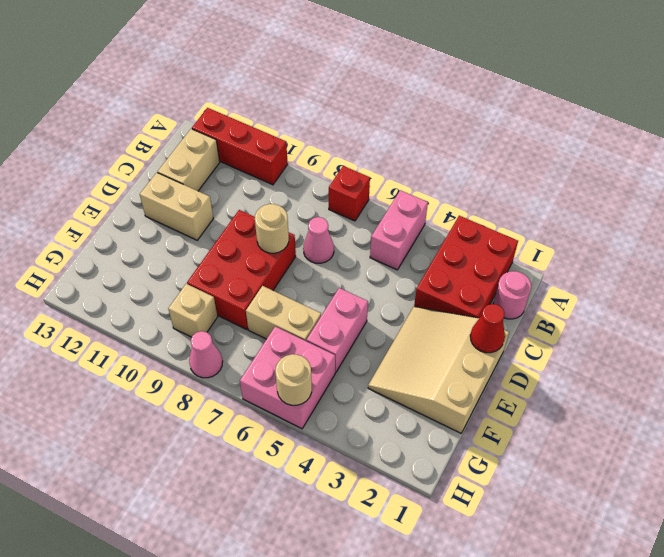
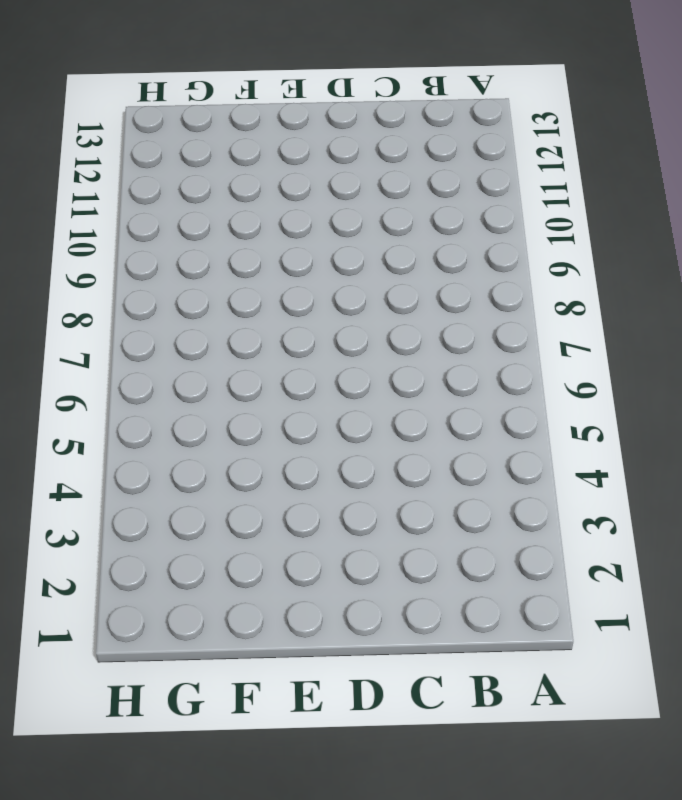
none -> red 2x3 brick [414,216,518,318]
none -> pink 1x2 brick [370,190,428,270]
none -> red 1x1 brick [329,166,370,221]

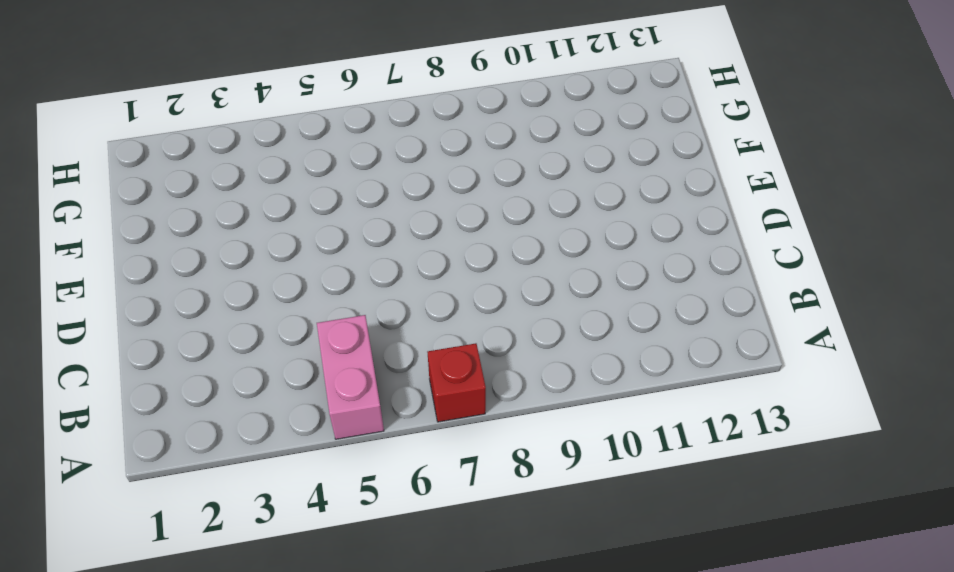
none -> red 2x3 brick [414,216,518,318]
none -> red 1x3 brick [192,108,288,185]
none -> pink 1x1 round brick [493,271,531,319]

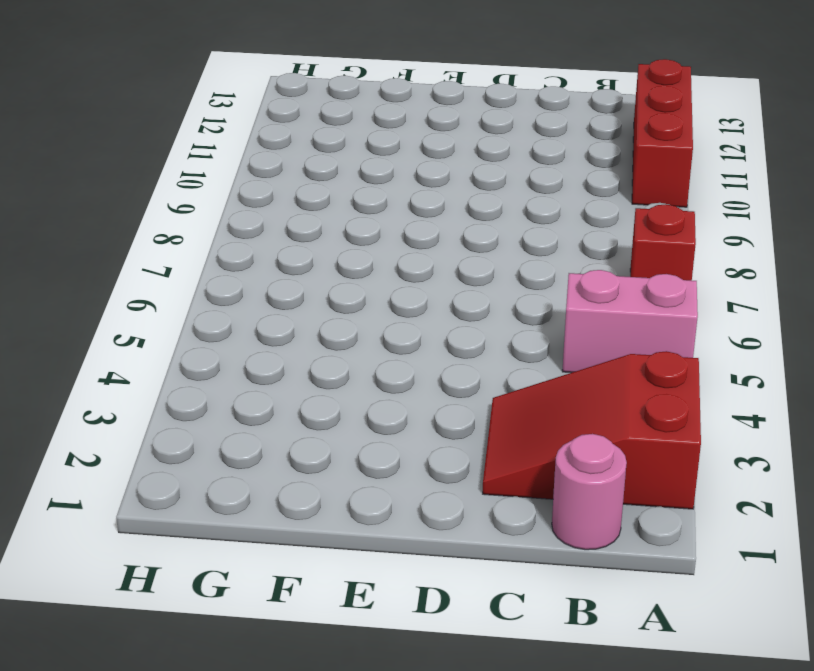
red 2x3 slope [483,351,701,509] -> red 2x3 brick [414,216,518,318]
none -> tan 1x2 brick [158,129,220,191]
none -> pink 1x1 cone [303,217,334,263]
none -> tan 3x3 slope [368,307,509,433]

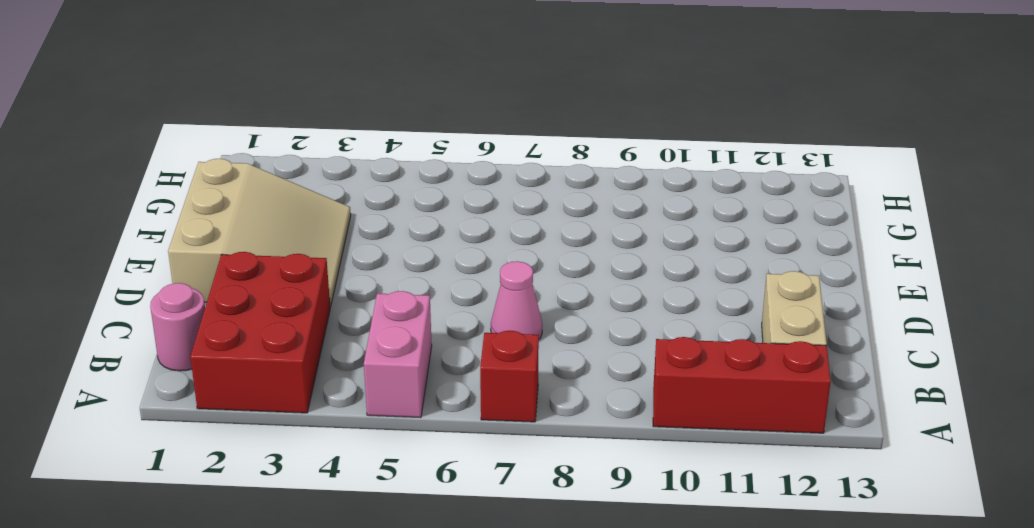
none -> red 2x3 brick [187,210,296,329]
none -> tan 1x2 brick [140,173,213,240]
none -> pink 1x2 brick [306,288,368,373]

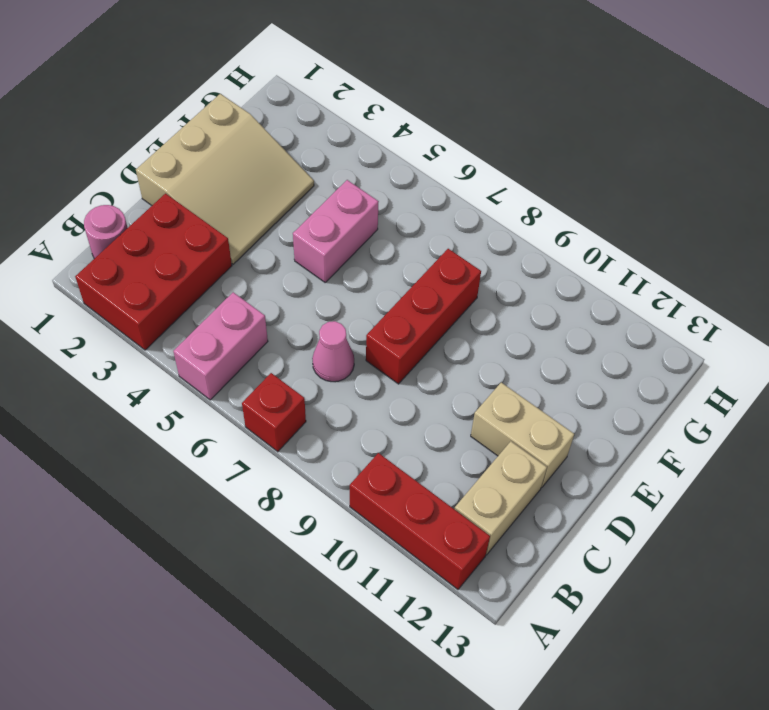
red 1x3 brick [366,249,481,384] -> red 2x3 brick [187,210,296,329]
none -> tan 1x2 brick [246,286,321,341]
none -> pink 2x2 brick [240,327,335,429]
none -> tan 1x1 brick [168,284,217,337]

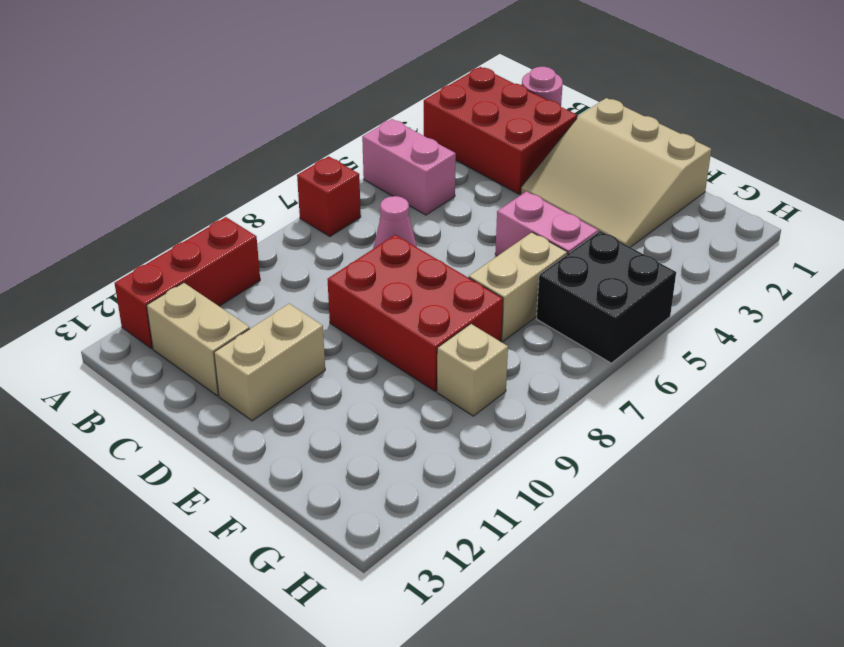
black 2x2 brick [536,231,676,363] -> pink 2x2 brick [240,327,335,429]
none -> pink 1x1 cone [189,331,223,378]
none -> red 1x1 cone [470,304,505,353]
none -> tan 1x1 round brick [255,204,289,253]

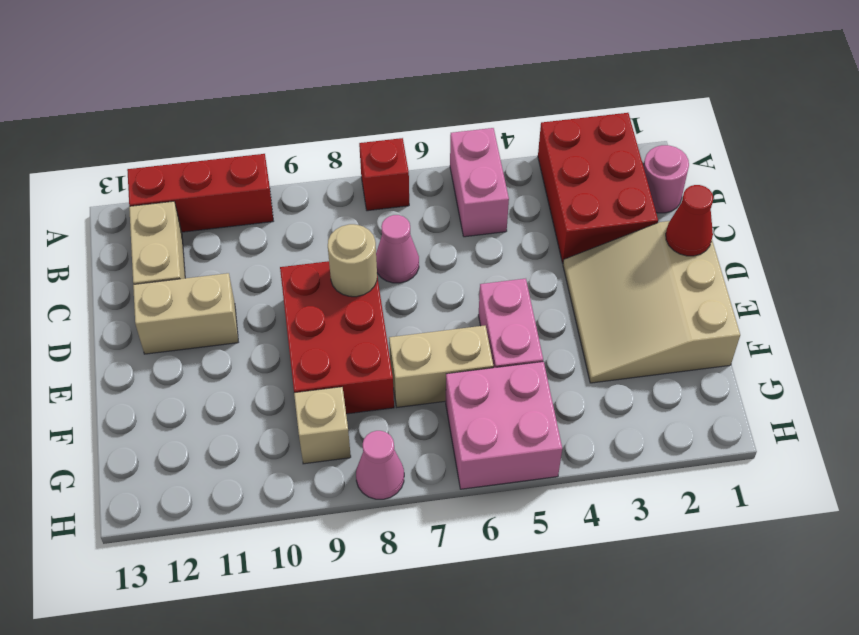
none -> tan 1x1 round brick [275,354,312,405]

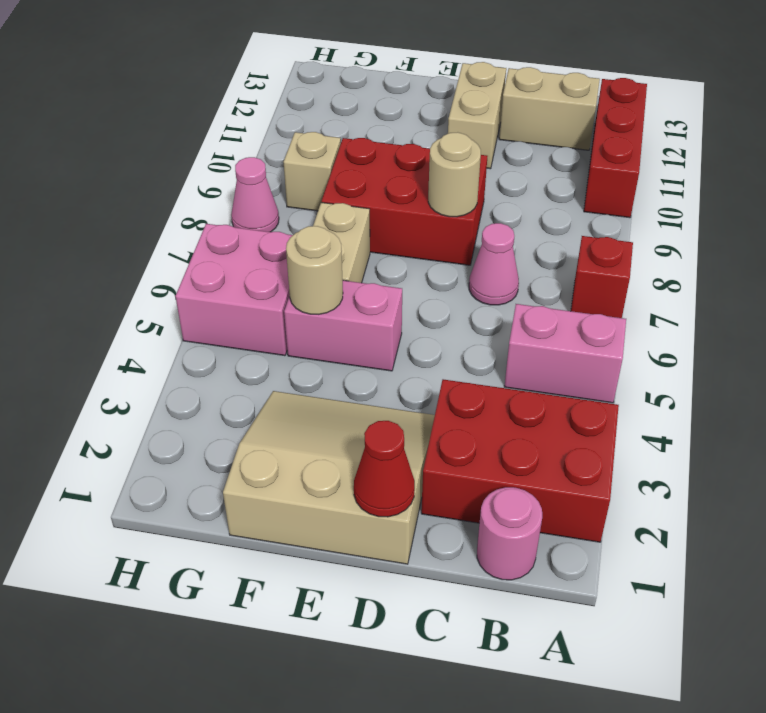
tan 1x1 round brick [286,226,343,314] -> tan 1x1 round brick moved to [275,354,312,405]

